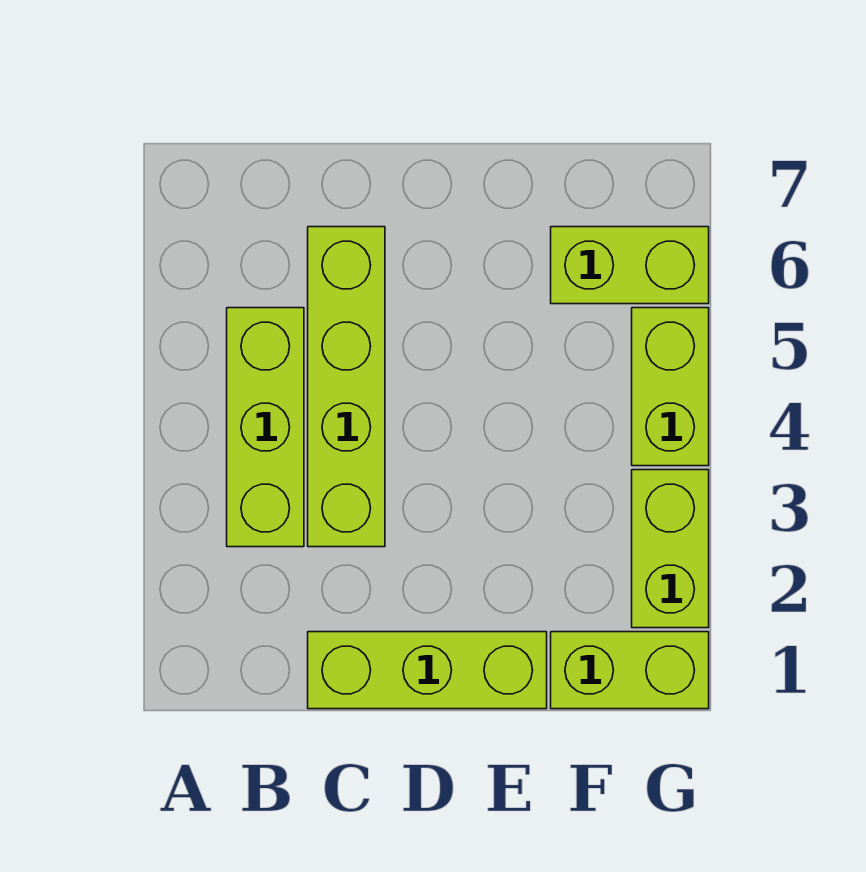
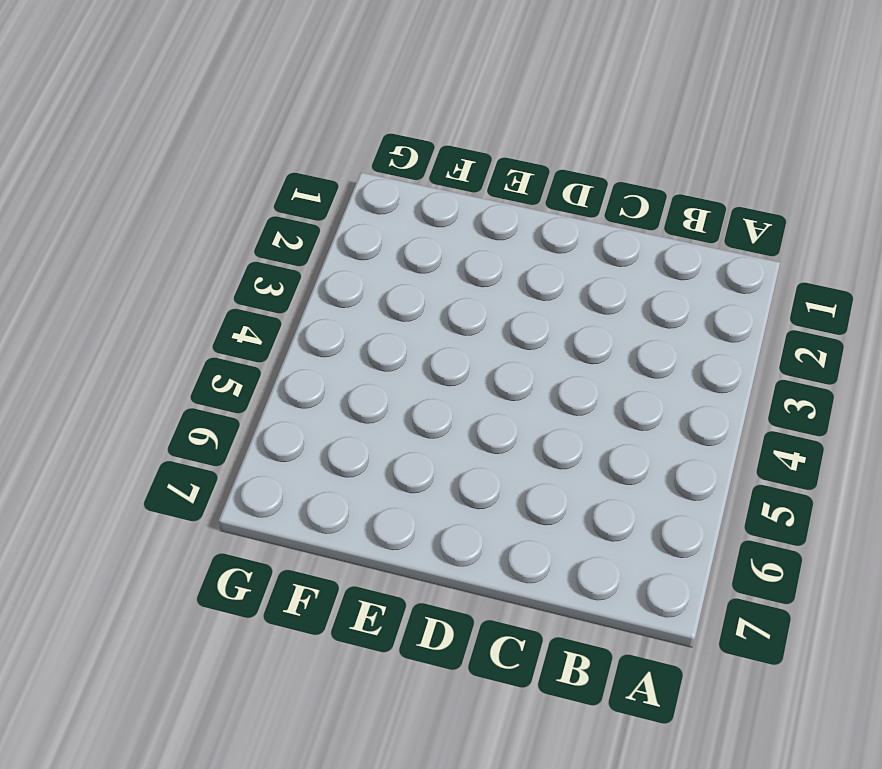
none -> lime 1x3 brick [227,308,304,547]
none -> lime 1x3 brick [308,632,547,709]

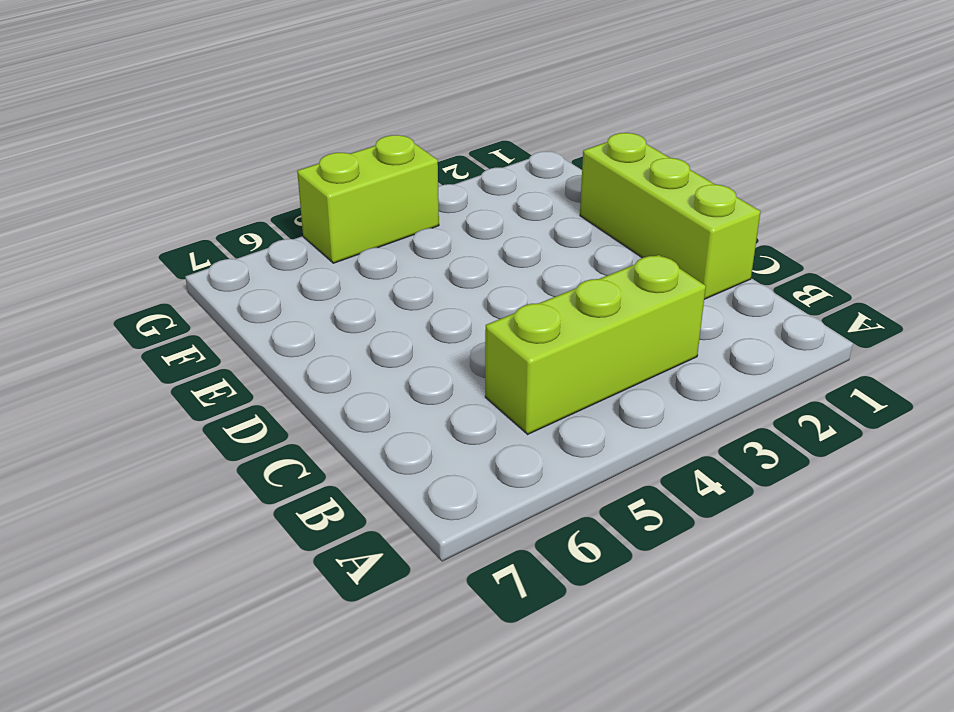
none -> lime 1x4 brick [308,227,385,547]
none -> lime 1x2 brick [551,632,709,709]

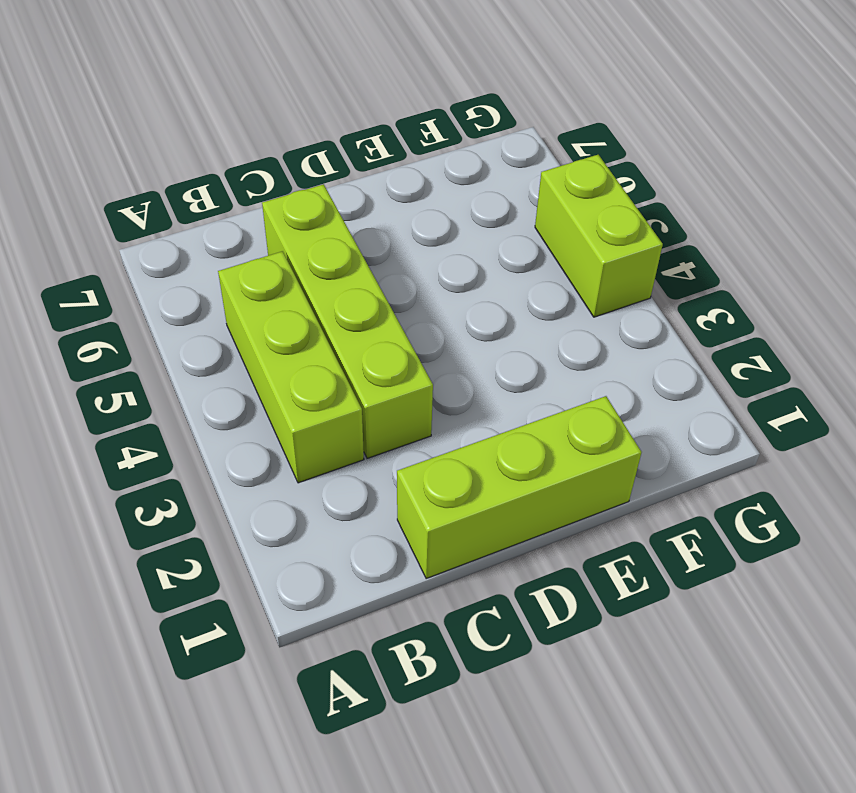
none -> lime 1x2 brick [551,632,709,709]
none -> lime 1x2 brick [551,227,709,304]

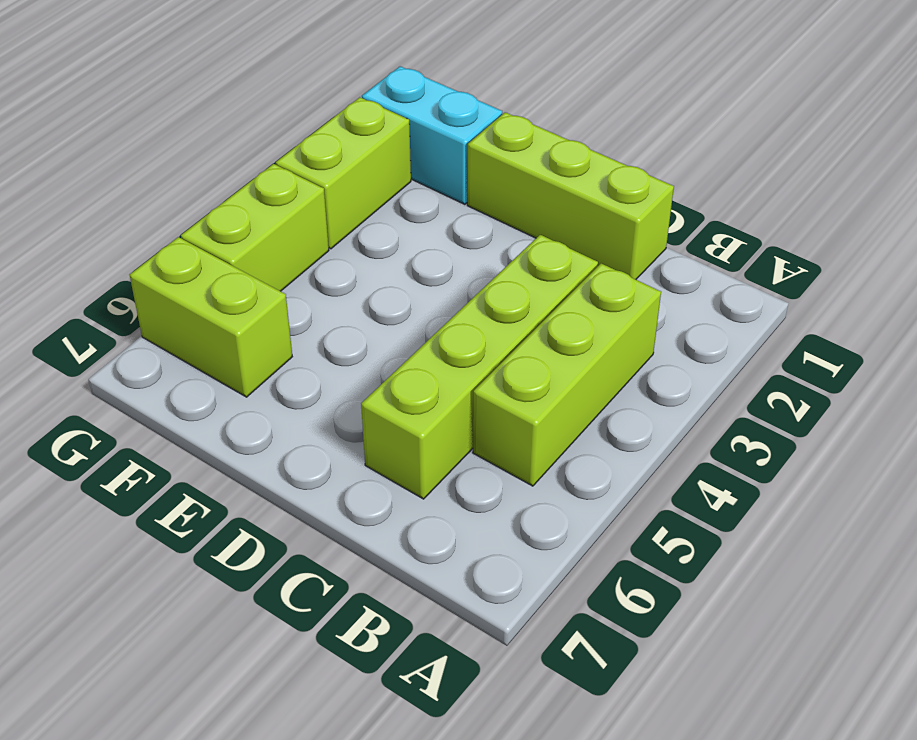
cyan 1x2 brick [362,66,502,204] -> lime 1x2 brick [551,632,709,709]

